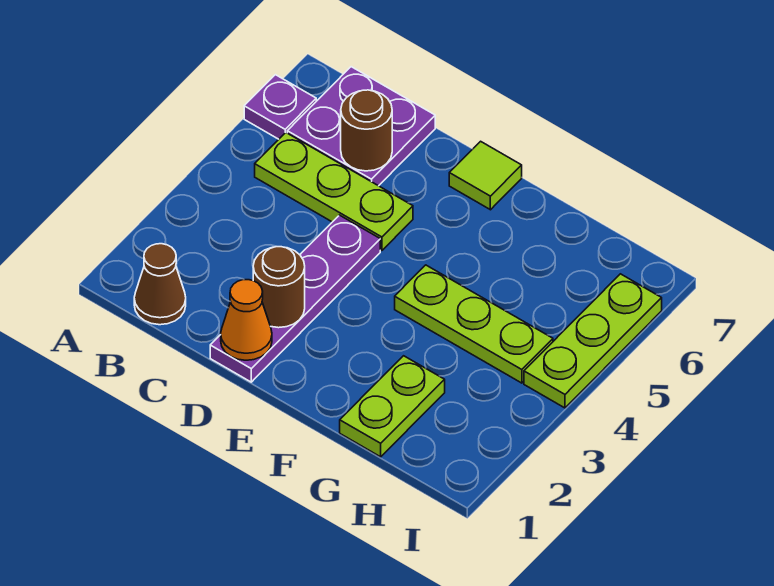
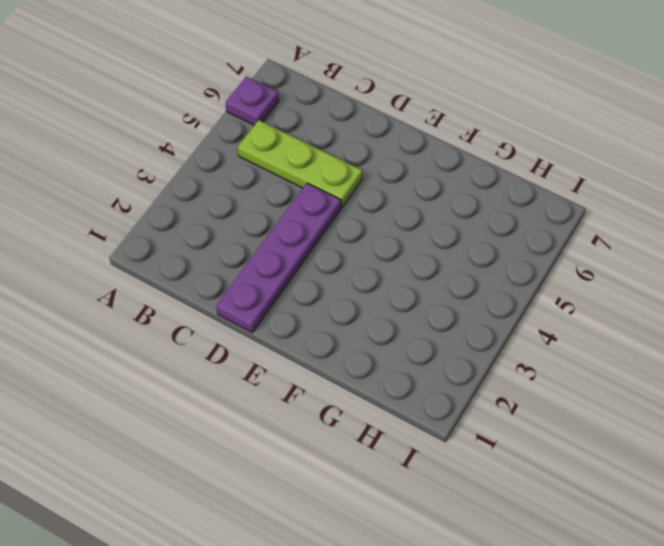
none -> brown 1x1 cone [134,244,186,325]
none -> purple 2x2 plate [287,67,435,186]
none -> lime 1x1 tile [449,141,522,210]

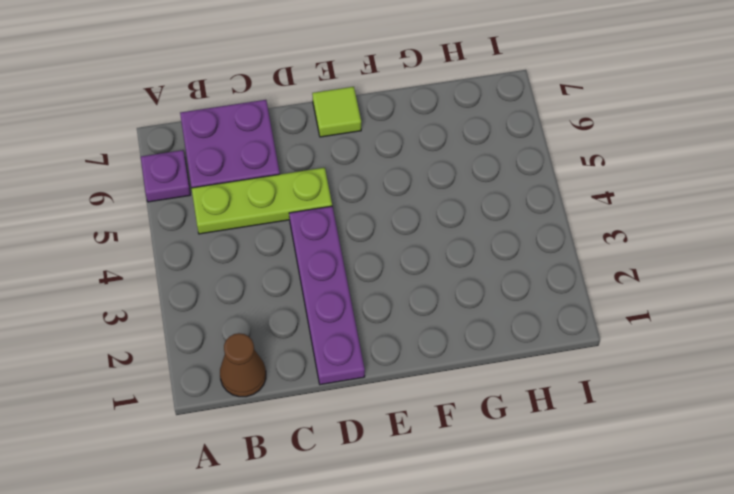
none -> lime 1x3 plate [395,265,553,383]
none -> lime 1x2 plate [340,356,445,457]
none -> lime 1x3 plate [524,274,662,408]

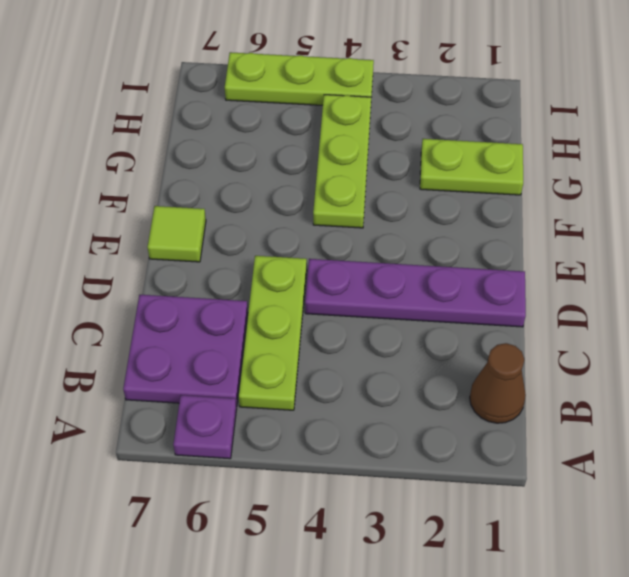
none -> brown 1x1 round brick [341,90,392,171]
none -> orange 1x1 cone [221,280,272,360]
none -> brown 1x1 round brick [253,247,305,328]

